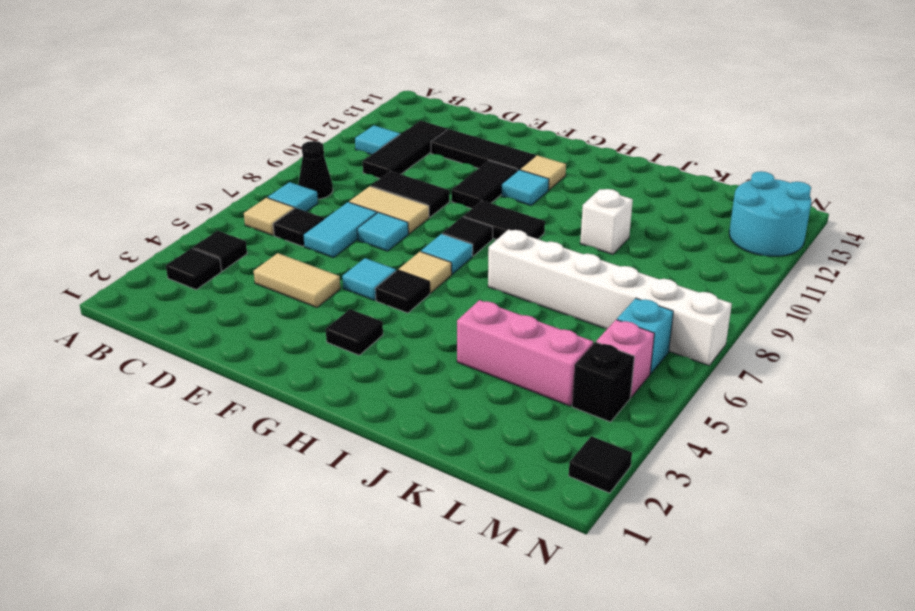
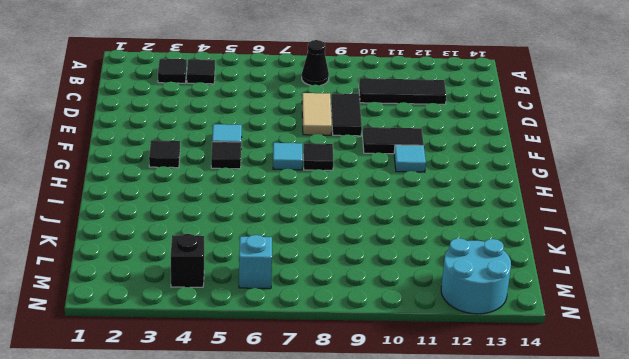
none -> tan 1x1 tile [244,198,294,235]
none -> cyan 1x1 tile [268,182,318,212]
none -> cyan 1x1 tile [355,125,400,155]
none -> black 1x1 tile [273,208,324,246]

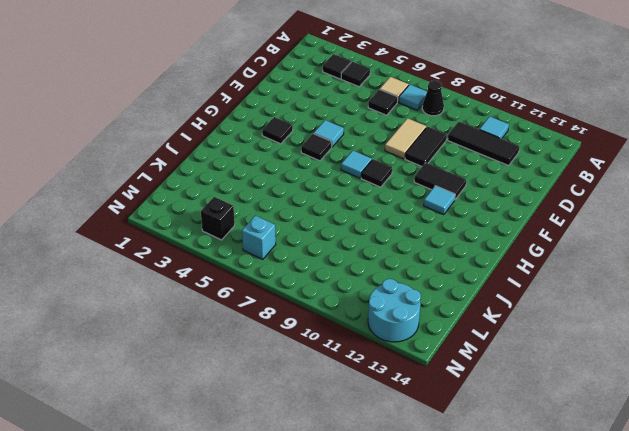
none -> tan 1x2 tile [254,253,340,307]
none -> cyan 1x2 tile [303,202,377,258]
none -> black 1x3 tile [431,129,535,170]
none -> cyan 1x1 tile [357,212,408,251]

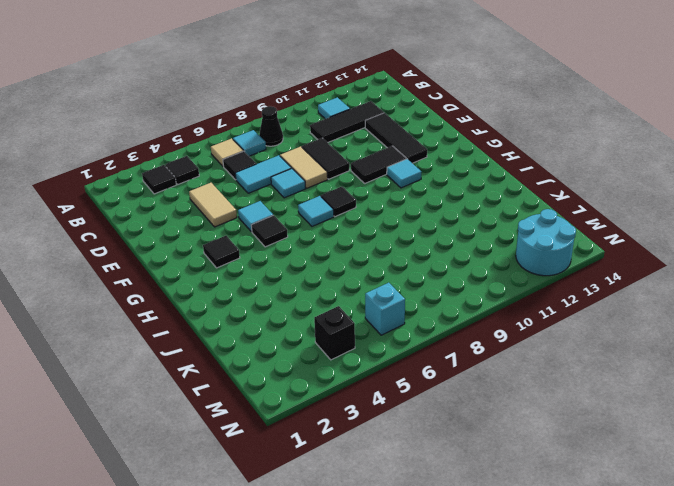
none -> tan 1x1 tile [399,252,452,293]
none -> black 1x2 tile [463,201,545,240]
none -> tan 1x1 tile [520,155,566,190]
none -> white 1x6 brick [488,230,732,365]

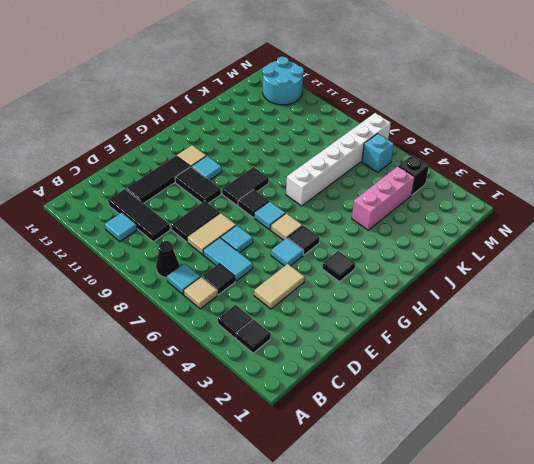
none -> white 1x1 brick [580,189,633,254]
none -> pink 1x1 brick [596,320,654,397]
none -> black 1x1 tile [569,436,632,493]

